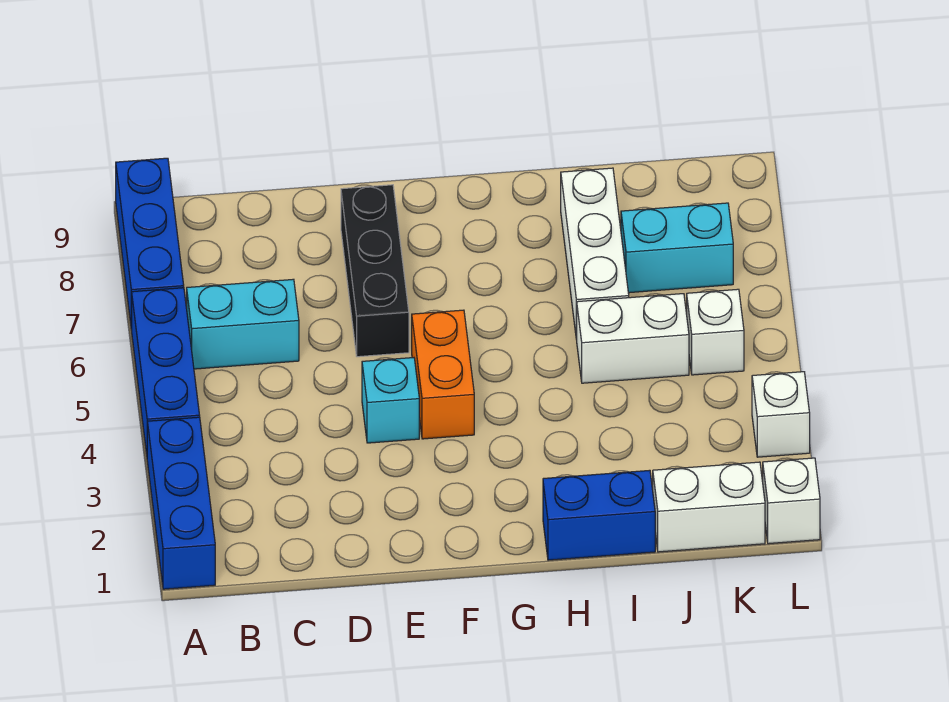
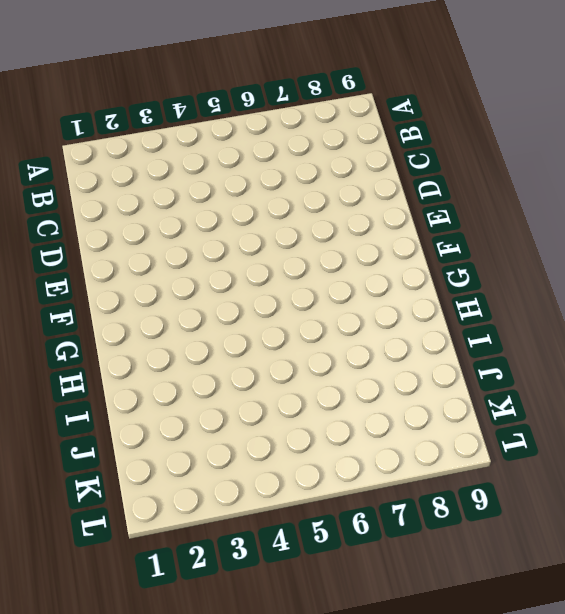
none -> blue 1x3 brick [147,417,215,589]
none -> blue 1x3 brick [132,288,200,454]
none -> blue 1x3 brick [116,158,184,330]

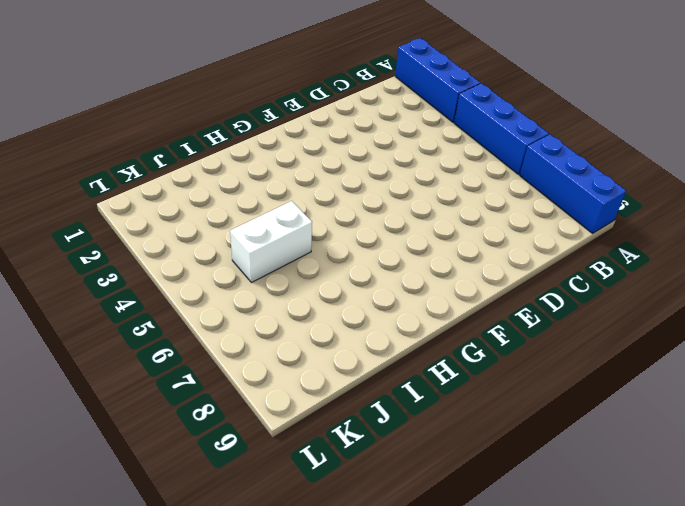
none -> cyan 1x2 brick [187,279,299,369]
none -> cyan 1x1 brick [362,358,419,443]
none -> black 1x3 brick [341,185,409,357]

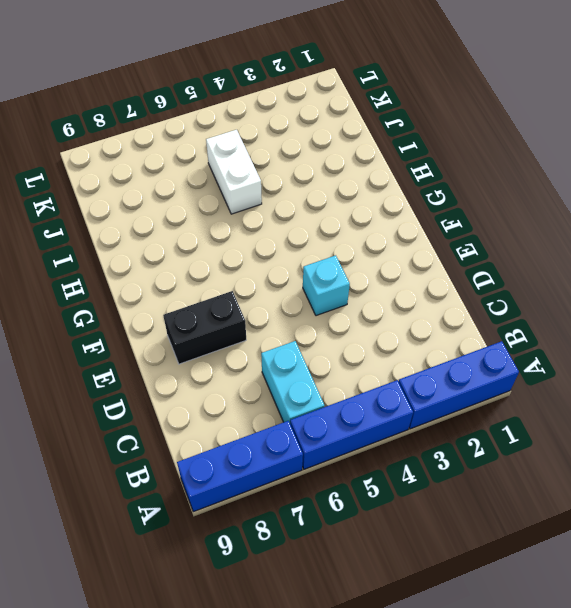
black 1x2 brick [163,291,246,364] -> black 1x3 brick [341,185,409,357]
none -> orange 1x2 brick [412,310,474,439]
none -> blue 1x2 brick [543,470,655,560]
none -> white 1x3 brick [561,168,629,340]

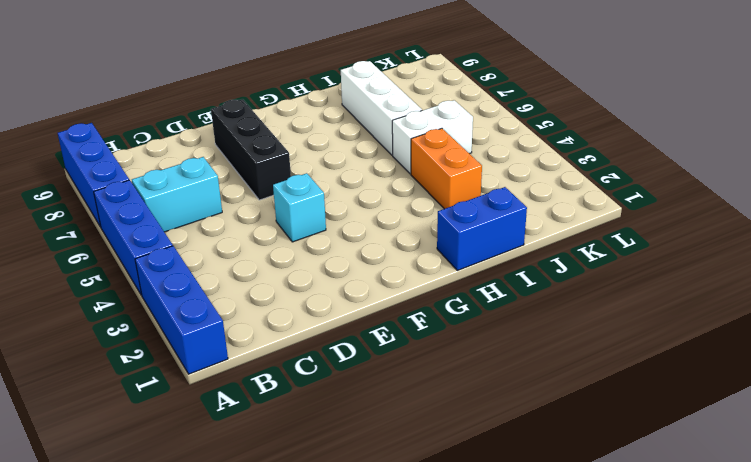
orange 1x2 brick [411,128,482,209] -> orange 1x2 brick moved to [412,310,474,439]
none -> white 1x2 brick [653,462,765,552]
none -> cyan 1x2 brick [621,203,733,293]
none -> white 1x1 brick [687,289,744,375]

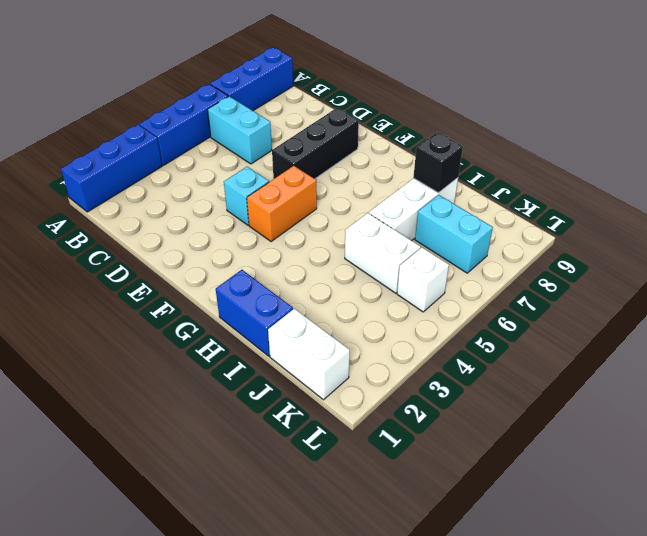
black 1x1 brick [413,132,463,193] -> none
none -> white 1x1 brick [763,458,820,544]
none -> white 1x1 brick [752,372,810,457]

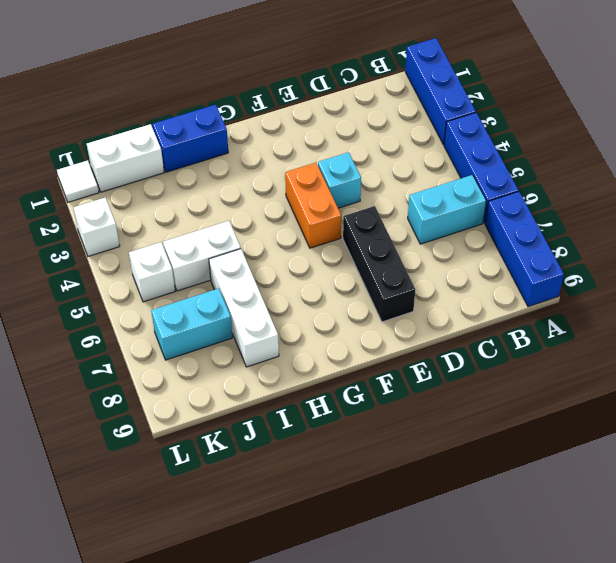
white 1x1 tile [57,160,99,202] -> white 1x1 brick [763,458,820,544]

